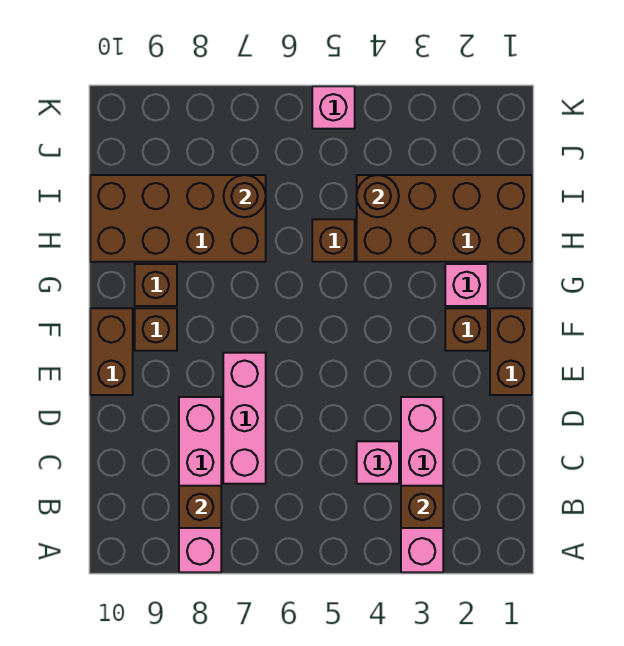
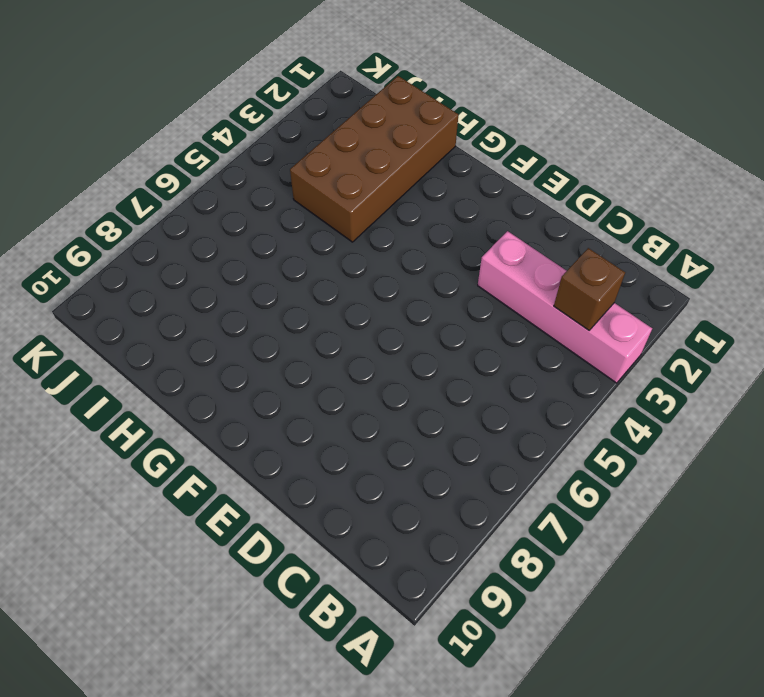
none -> pink 1x4 brick [179,397,221,572]
none -> pink 1x1 brick [357,441,399,484]
none -> pink 1x3 brick [223,353,266,484]

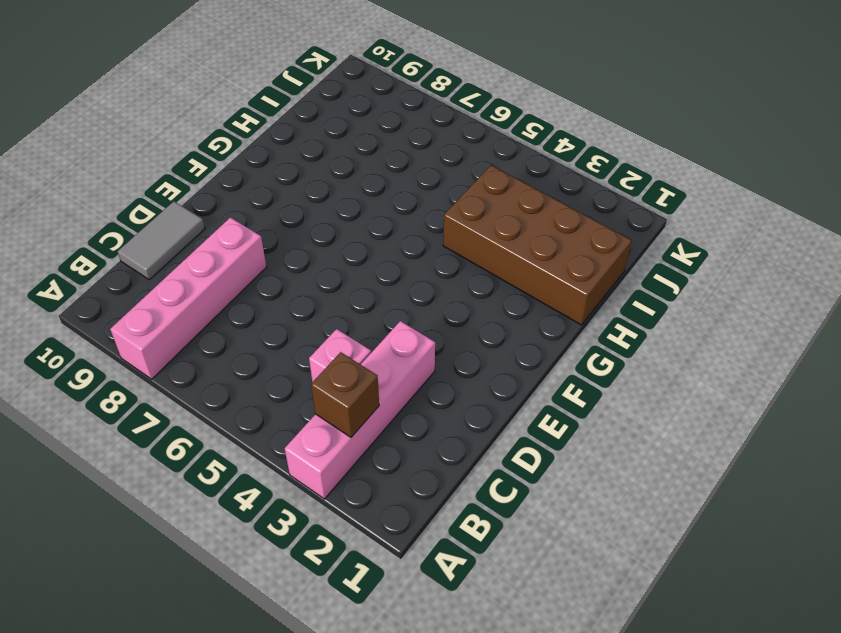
grey 1x2 tile [118,201,205,280] -> none
none -> pink 1x3 brick [223,353,266,484]
none -> brown 1x2 brick [490,308,532,395]
none -> brown 1x2 brick [90,308,133,395]

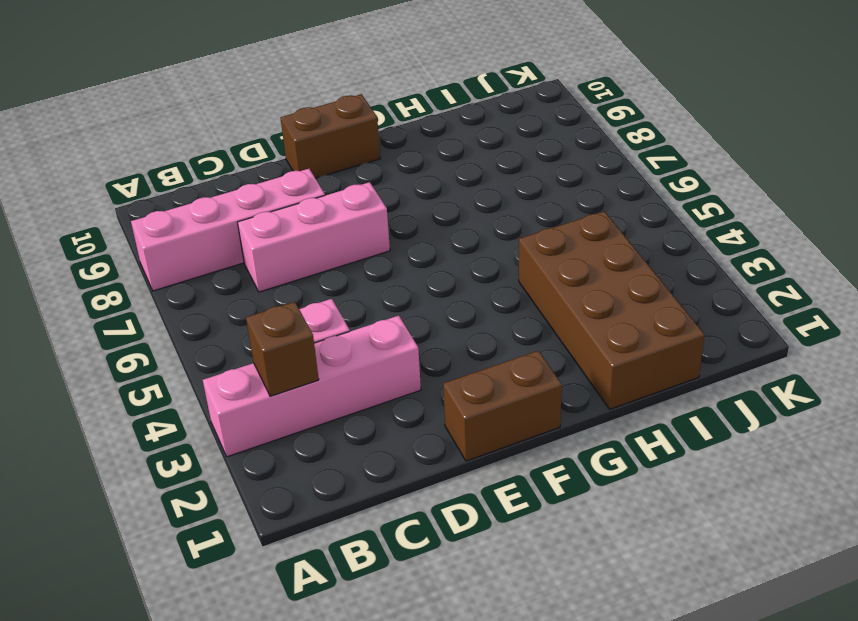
none -> brown 1x1 brick [445,308,488,351]
none -> brown 1x1 brick [135,308,177,351]
none -> pink 1x1 brick [445,264,488,306]

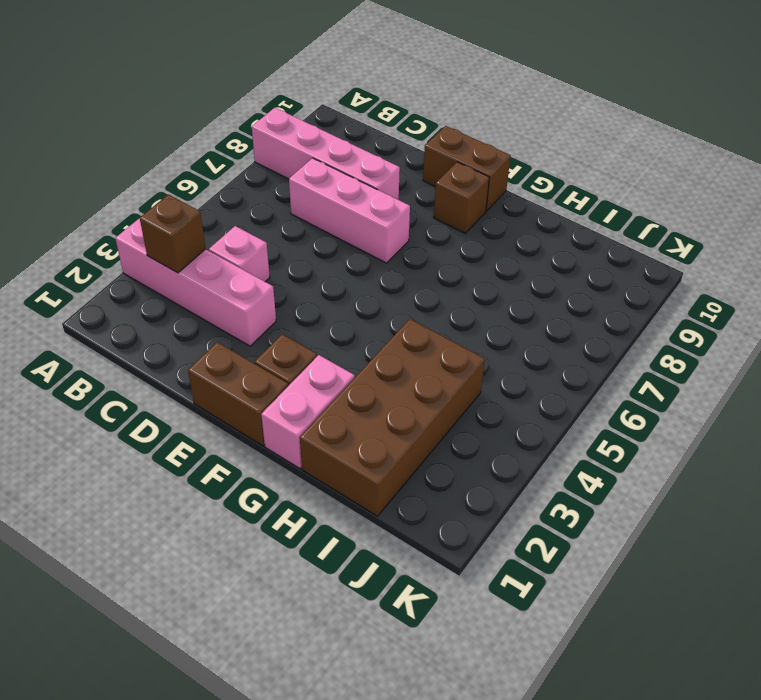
pink 1x2 brick [261,355,355,469] -> pink 1x1 brick [445,264,488,306]
none -> brown 1x1 brick [135,264,177,306]
none -> brown 1x1 brick [312,219,355,262]
none -> brown 2x4 brick [90,175,266,262]

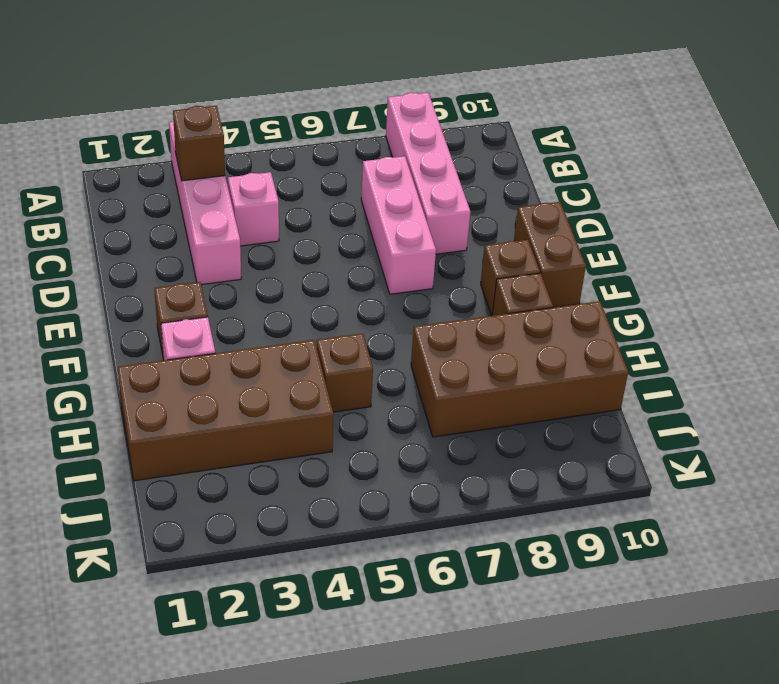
none -> brown 1x2 brick [490,308,532,395]
none -> pink 1x1 brick [312,86,355,129]
none -> brown 1x1 brick [179,486,221,528]

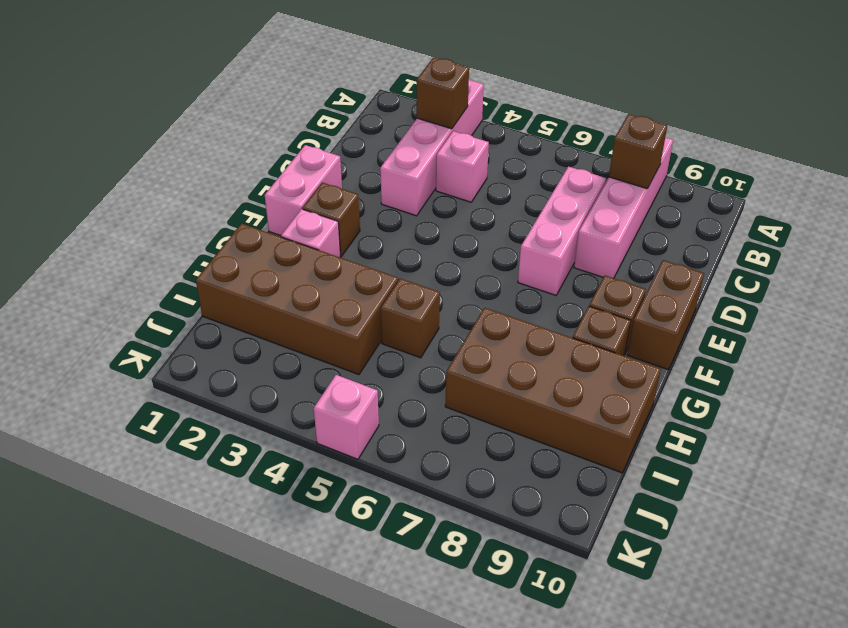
pink 1x2 brick [265,145,342,236] -> brown 1x2 brick [490,308,532,395]
none -> brown 1x1 round brick [357,175,399,217]
none -> brown 1x1 round brick [224,175,266,217]

